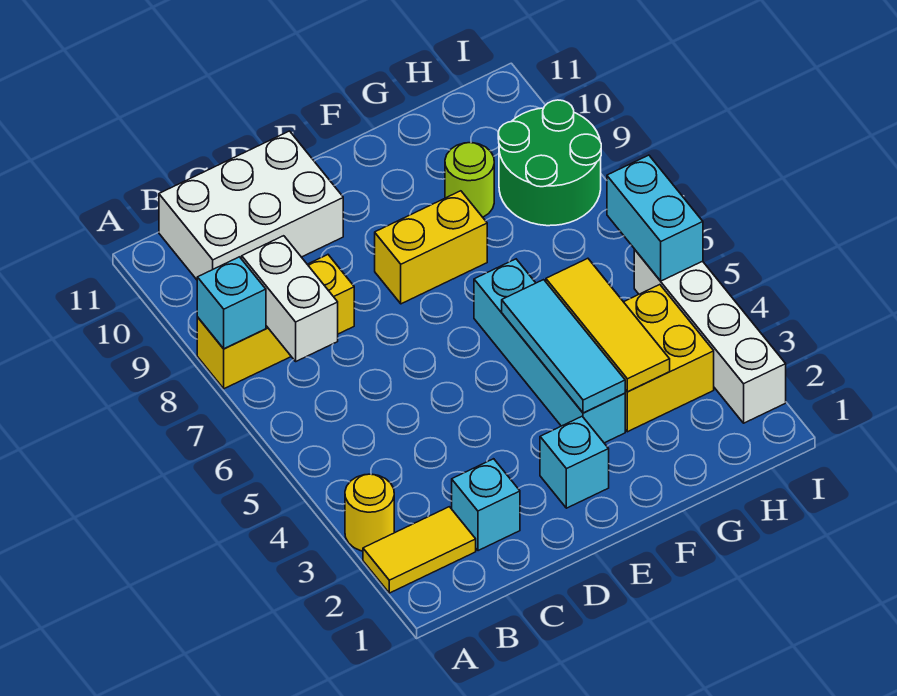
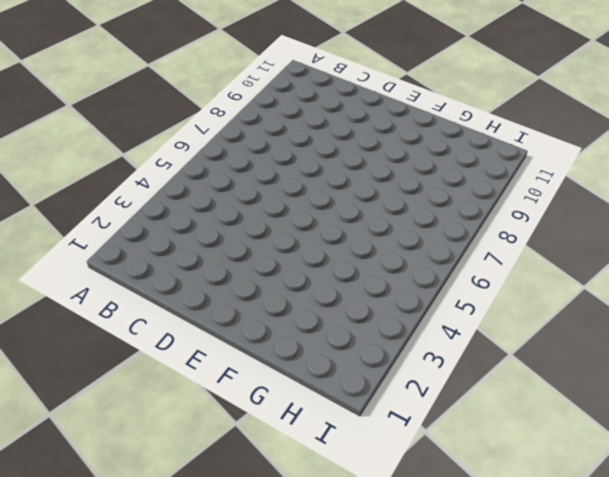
none -> yellow 1x2 tile [363,507,476,593]
none -> yellow 1x1 round brick [345,474,394,551]
none -> yellow 1x3 brick [197,255,354,389]

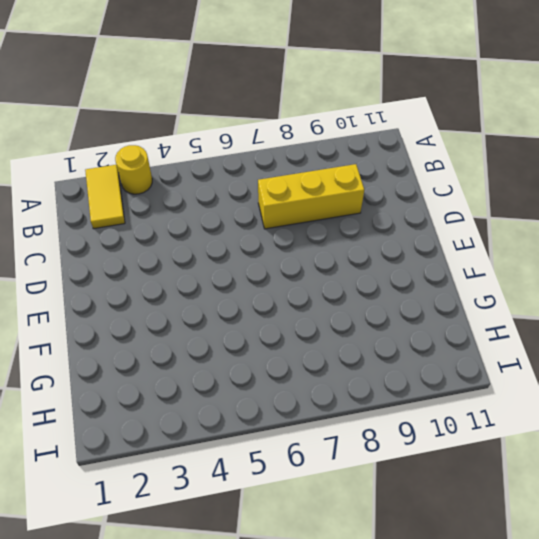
yellow 1x3 brick [258,164,364,229] -> yellow 1x3 brick turned to [197,255,354,389]
none -> white 2x3 brick [159,131,343,280]
none -> cyan 1x1 brick [452,459,520,551]
none -> cyan 1x1 brick [540,416,609,508]

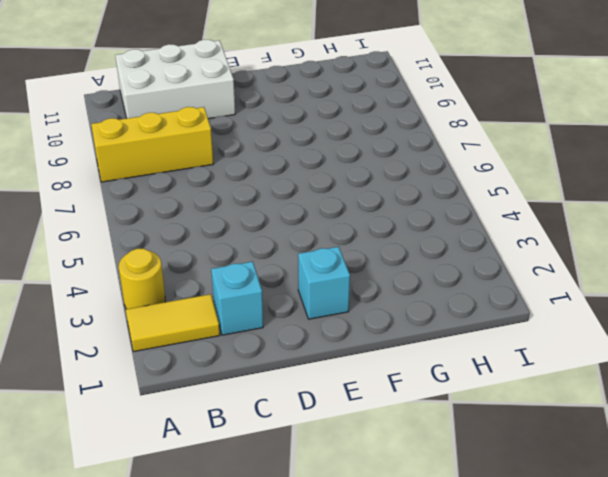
none -> yellow 1x2 brick [375,191,487,304]
none -> cyan 1x4 brick [474,259,625,443]
none -> yellow 2x2 brick [624,285,714,432]

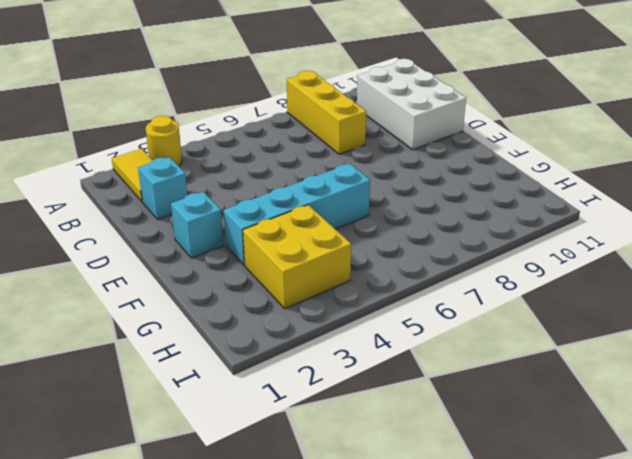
none -> yellow 1x2 brick [375,191,487,304]
none -> lime 1x1 round brick [445,143,494,217]
none -> green 2x2 round brick [498,100,601,226]

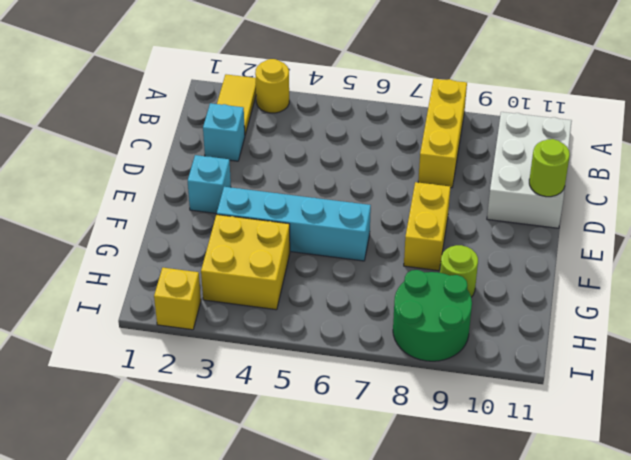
lime 1x1 round brick [529,139,570,197] -> none
yellow 1x1 brick [154,268,201,330] -> white 1x4 brick [634,250,786,423]
none -> cyan 1x1 brick [197,257,266,349]
none -> white 1x2 brick [242,236,338,361]
none -> cyan 1x3 tile [502,280,625,413]

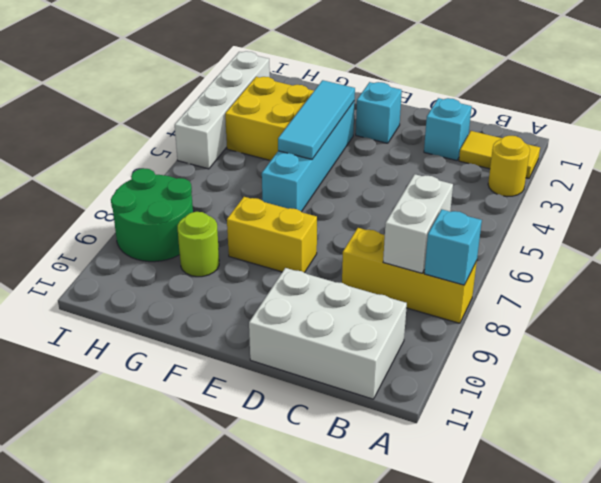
none -> yellow 1x3 tile [546,258,670,392]
none -> cyan 1x2 brick [607,155,703,281]

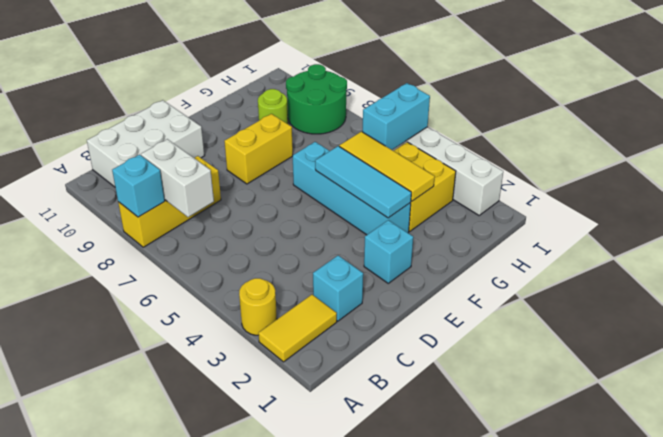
cyan 1x2 brick [362,83,430,150] -> cyan 1x2 brick turned to [607,155,703,281]

